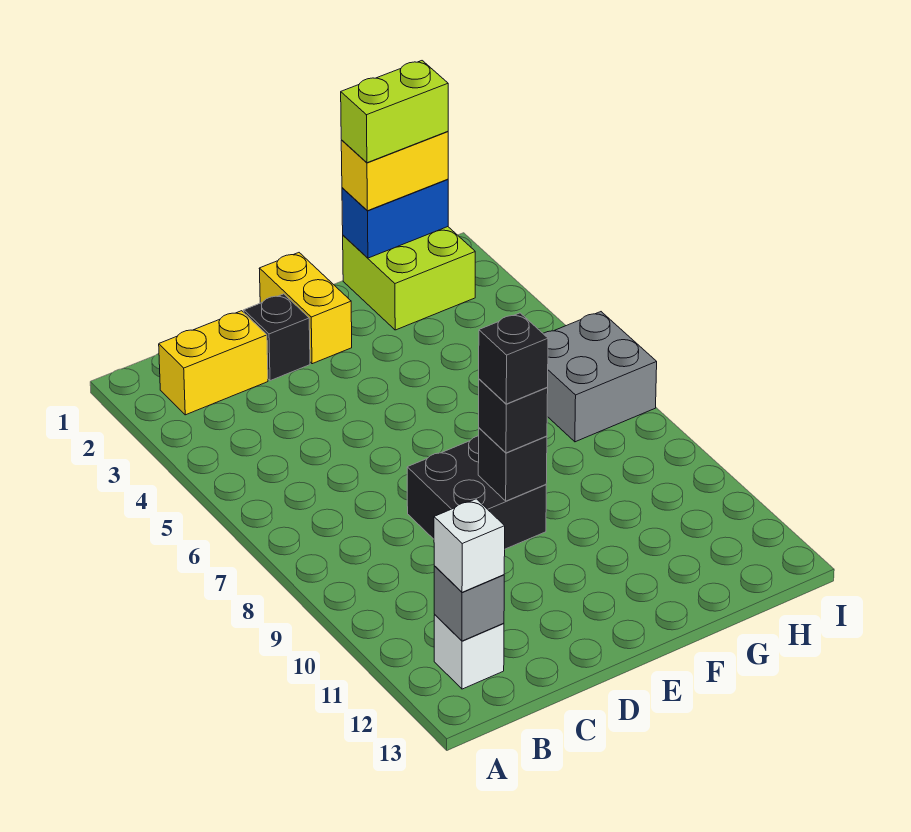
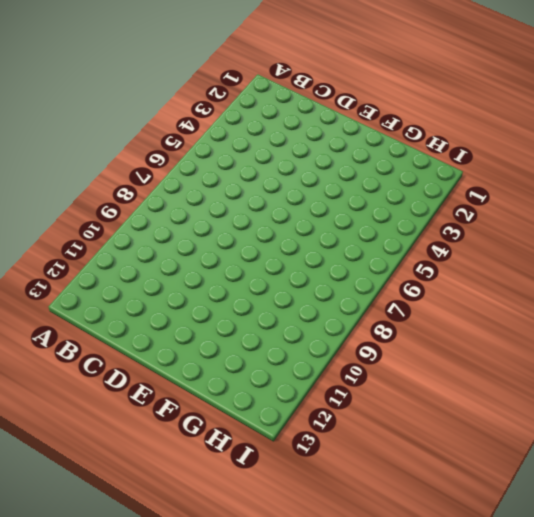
none -> yellow 1x2 brick [159,311,268,415]
none -> white 1x1 brick [434,615,504,689]
none -> black 1x1 brick [244,294,310,381]

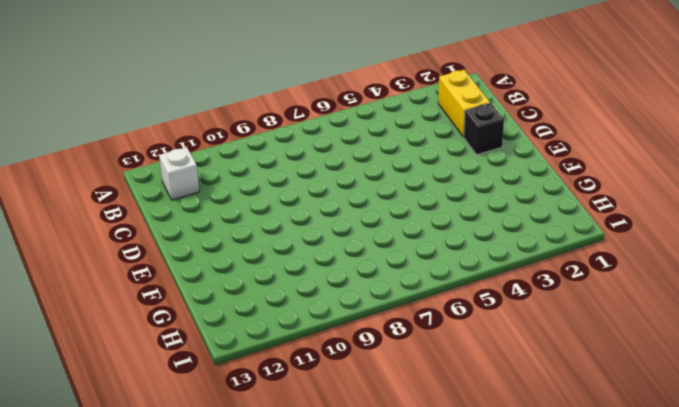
none -> black 2x2 brick [407,436,546,549]
none -> yellow 1x2 brick [259,253,352,364]
none -> lime 2x2 brick [343,227,475,330]

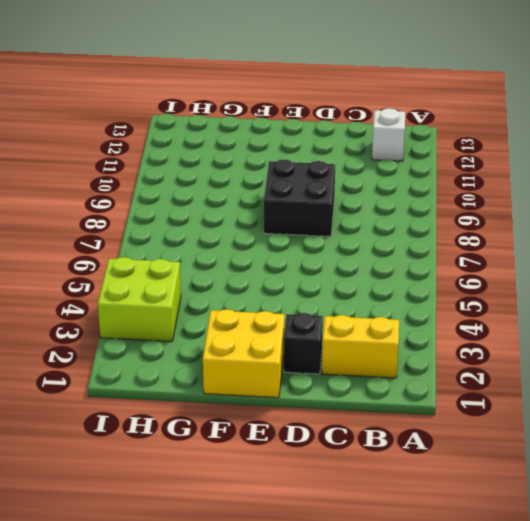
yellow 2x2 brick [203,309,285,398] -> yellow 1x2 brick [259,253,352,364]
lime 2x2 brick [98,257,181,342] -> lime 2x2 brick moved to [343,227,475,330]
none -> grey 2x2 brick [543,312,657,442]
none -> grey 1x1 brick [434,566,504,641]
none -> black 1x1 brick [478,428,547,501]

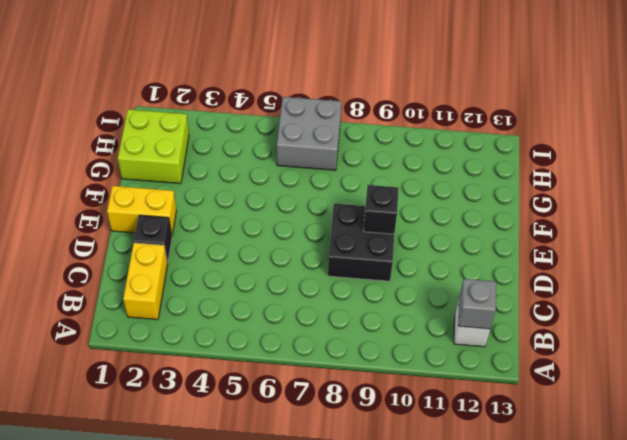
none -> blue 1x2 brick [342,179,448,258]
none -> white 1x1 brick [434,499,505,592]
none -> black 1x1 brick [479,379,548,453]

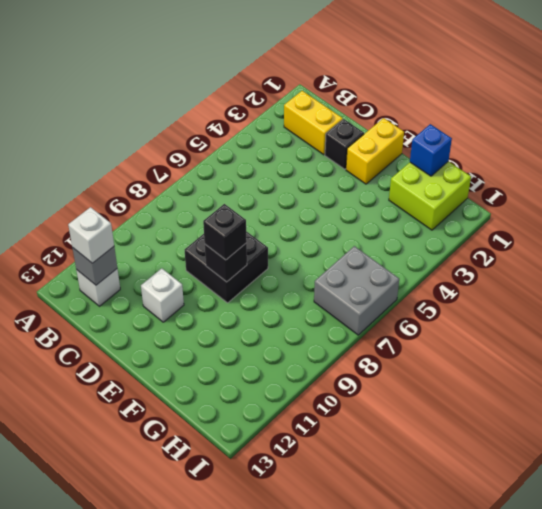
white 1x1 brick [141,268,184,322] -> none
blue 1x1 brick [410,124,452,176] -> blue 1x2 brick [342,179,448,258]
none -> yellow 1x2 brick [341,131,448,211]
none -> black 1x1 brick [479,313,548,404]
none -> lime 1x2 brick [341,61,448,163]

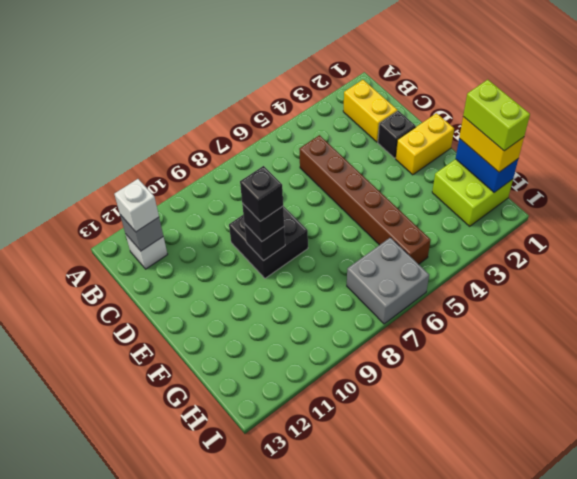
brown 1x6 brick [299,135,431,264] -> none

